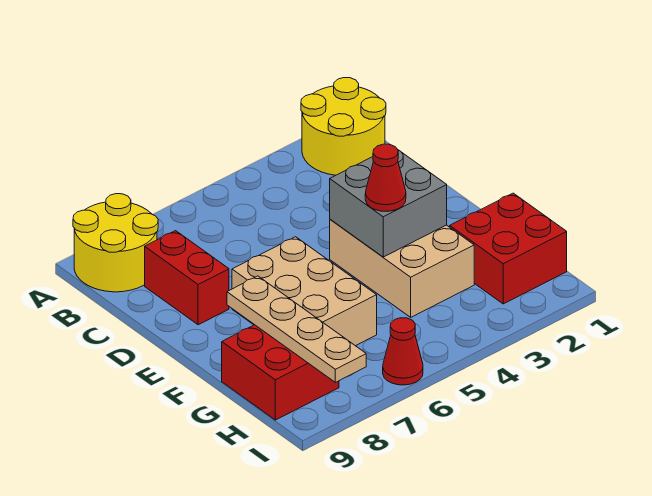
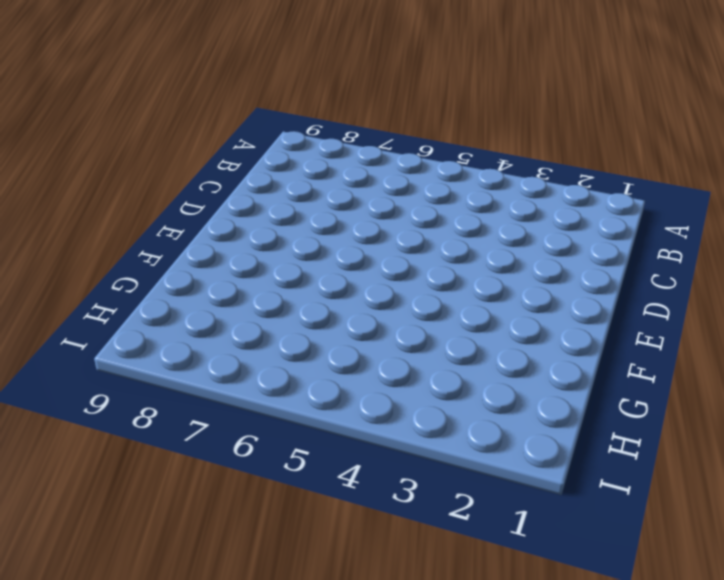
none -> yellow 2x2 round brick [301,78,386,175]
none -> yellow 2x2 round brick [73,194,158,292]

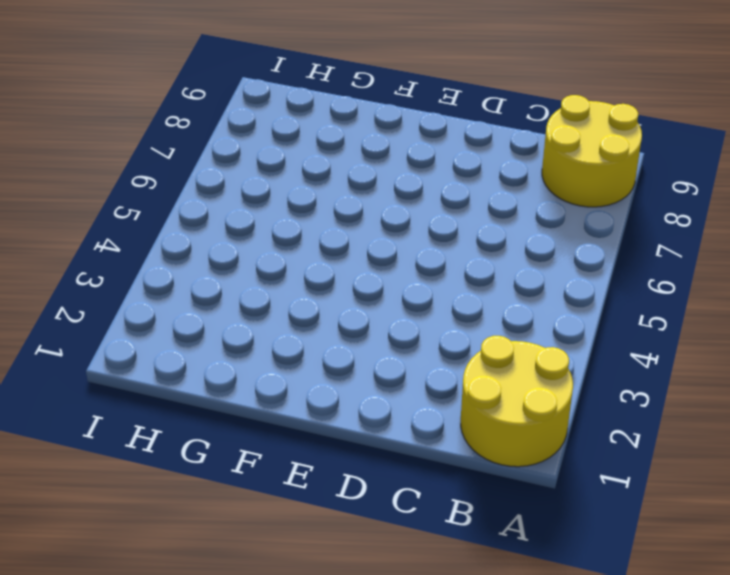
none -> red 1x2 brick [145,231,229,325]
none -> tan 2x3 brick [330,219,474,317]

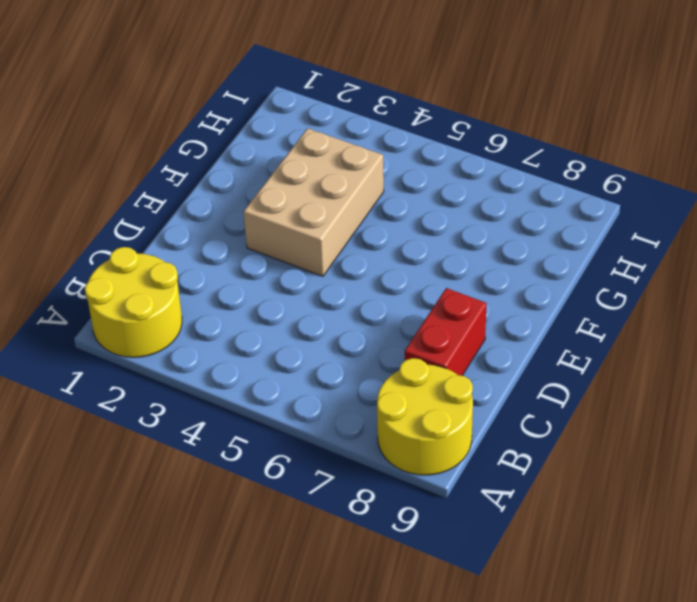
none -> tan 2x3 brick [232,237,377,346]
none -> red 2x2 brick [450,193,567,304]

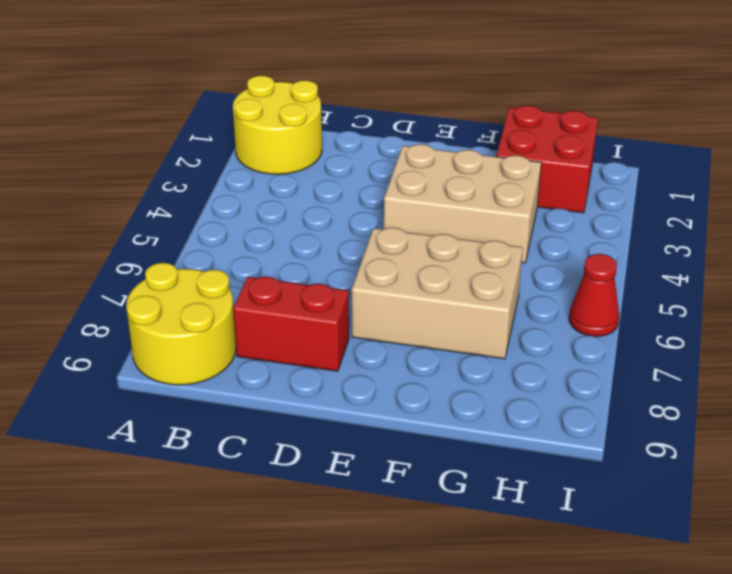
none -> red 2x2 brick [222,325,339,420]
none -> grey 2x2 brick [330,150,447,257]

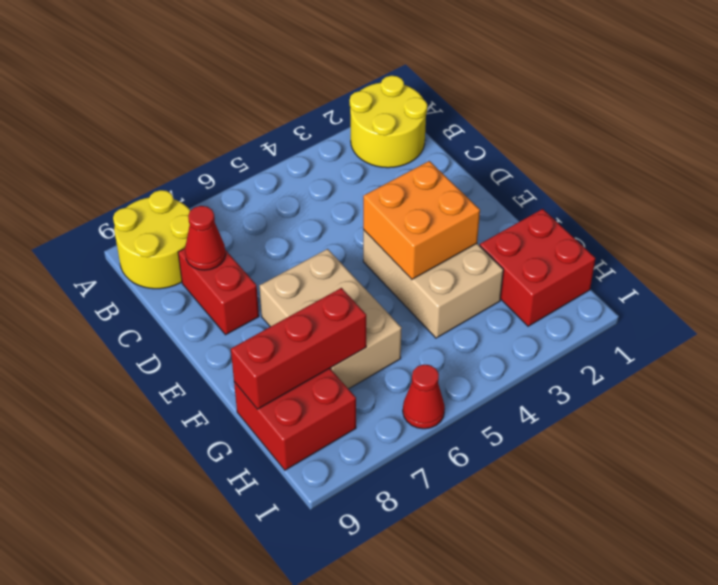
red 1x1 cone [185,206,226,270] -> red 1x1 cone moved to [365,144,406,211]
orange 2x2 brick [363,161,480,279] -> grey 2x2 brick [330,150,447,257]
red 1x3 brick [231,288,366,409] -> tan 1x4 plate [227,276,366,382]

